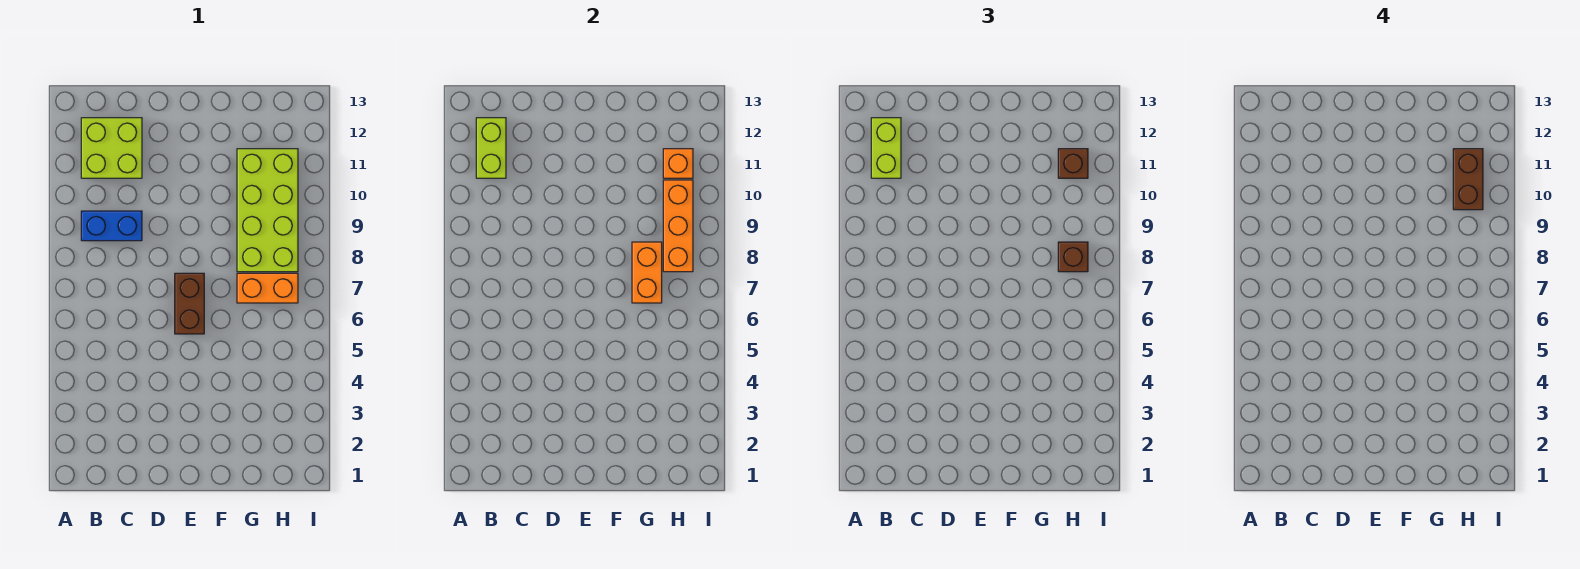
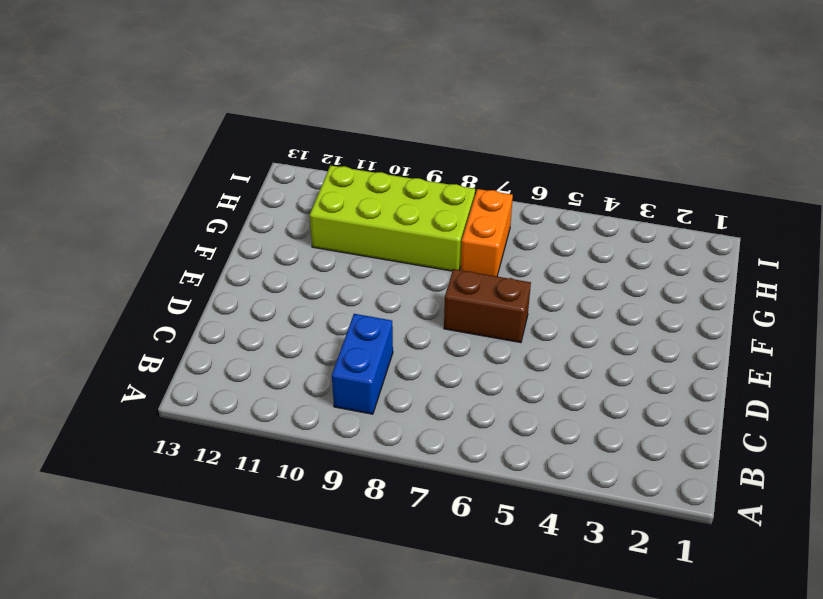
none -> lime 2x2 brick [81,118,142,178]
none -> lime 1x2 brick [476,118,506,178]
none -> orange 1x2 brick [632,242,662,303]

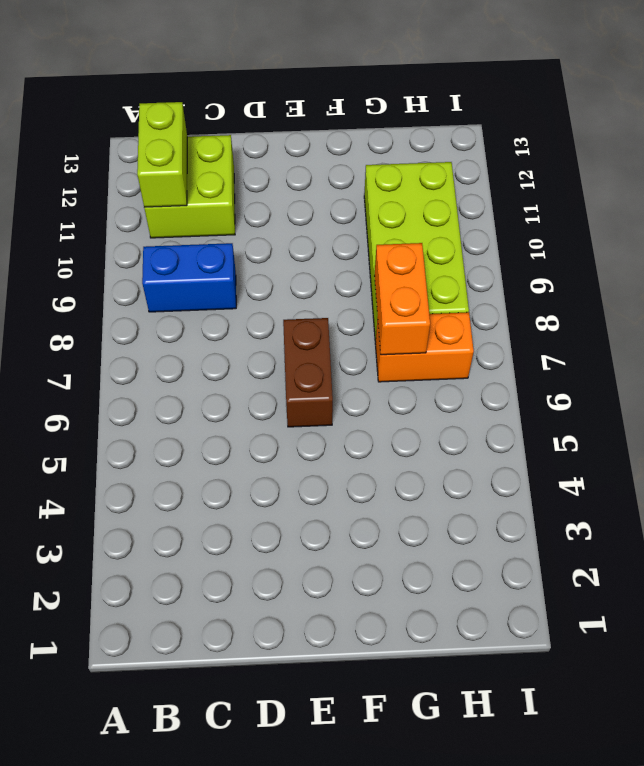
none -> orange 1x3 brick [663,180,693,272]
none -> orange 1x1 brick [663,149,693,178]
none -> lime 1x2 brick [871,118,901,178]

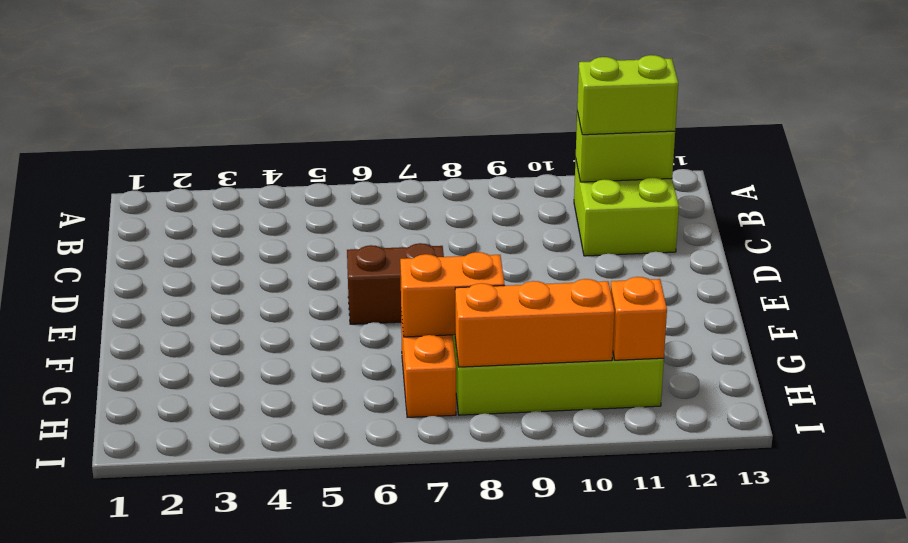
none -> blue 1x2 brick [81,211,142,241]
none -> brown 1x1 brick [1058,242,1088,272]
none -> brown 1x1 brick [1058,149,1088,178]

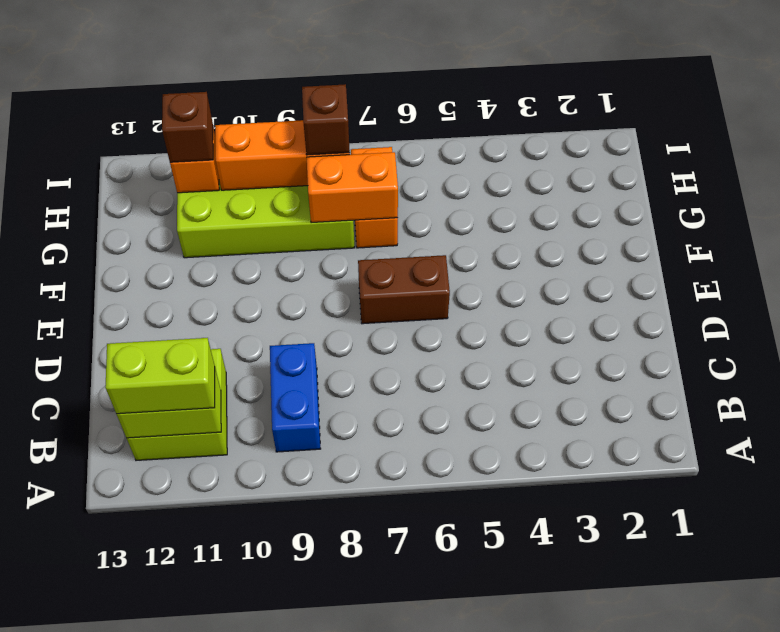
none -> brown 1x2 brick [1453,149,1483,210]

